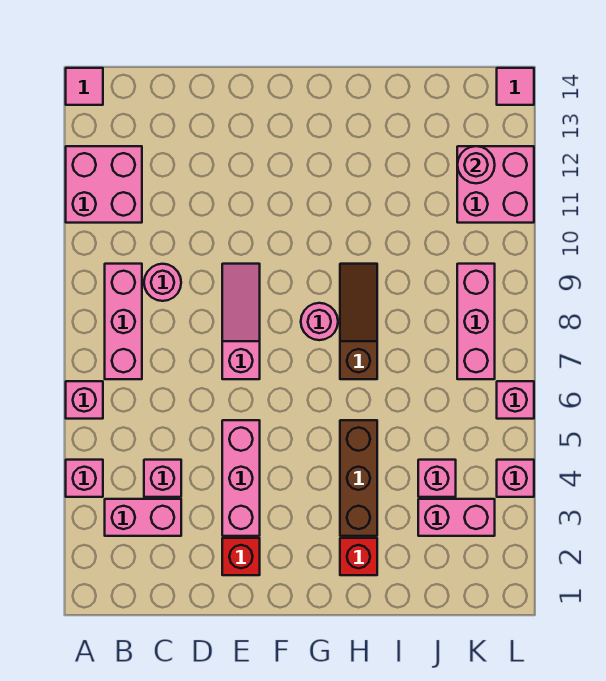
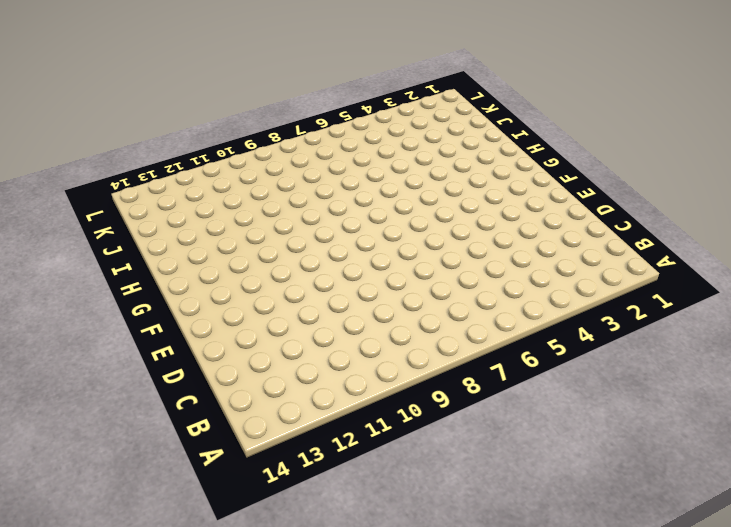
none -> pink 1x1 brick [66,460,103,497]
none -> pink 1x1 brick [66,381,103,419]
none -> pink 2x2 brick [66,146,142,223]

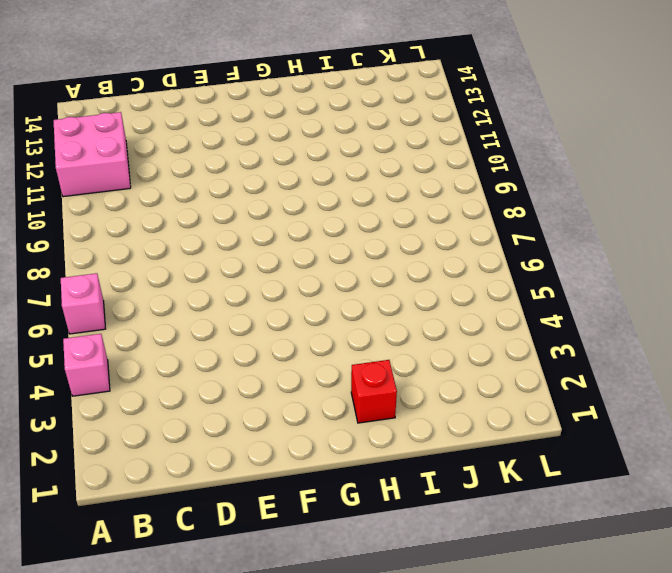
none -> pink 1x1 tile [66,68,103,105]
none -> pink 1x2 brick [105,499,181,536]
none -> pink 1x3 brick [105,264,142,379]

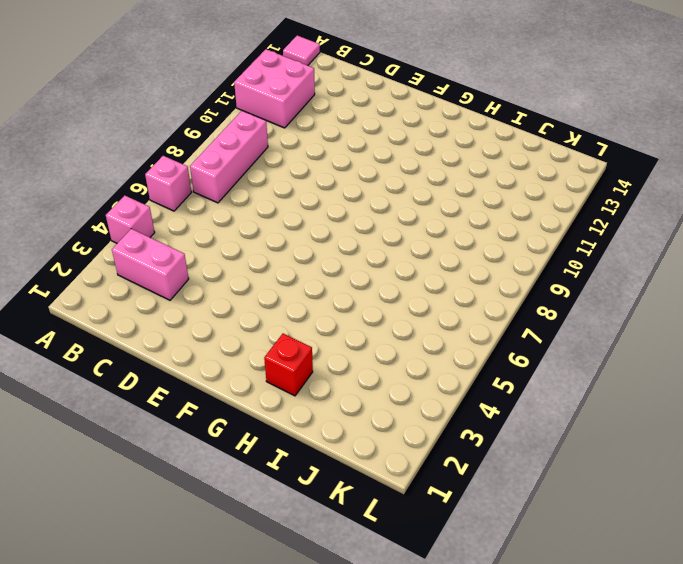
none -> pink 1x1 brick [144,460,181,497]
none -> pink 1x1 round brick [144,264,181,301]
none -> red 1x1 brick [222,538,260,575]

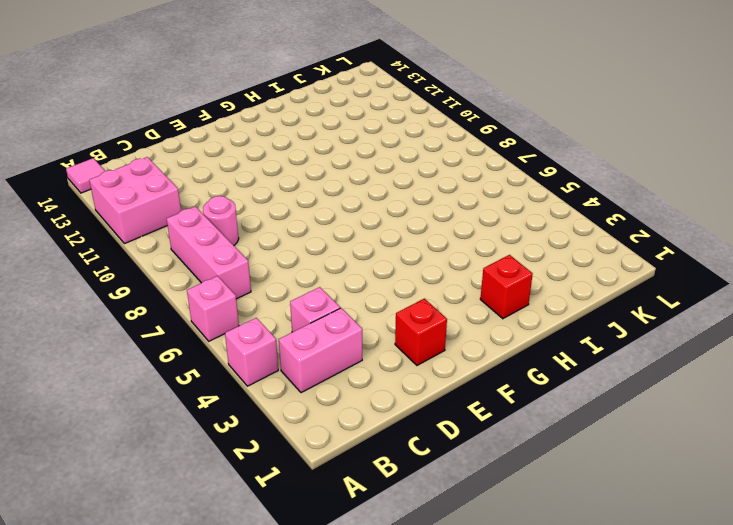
none -> pink 1x3 brick [222,420,260,536]
none -> pink 1x3 slope [222,264,260,379]
none -> pink 1x1 round brick [301,303,338,340]

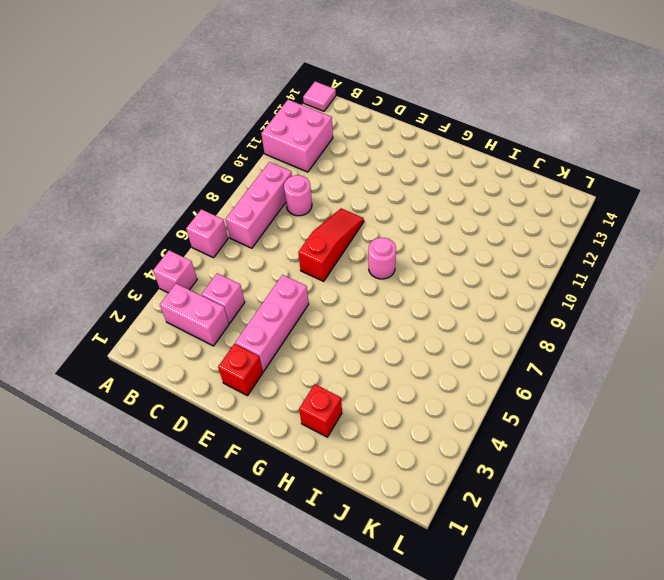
red 1x3 slope [298,208,364,281] -> pink 1x3 slope [222,264,260,379]
none -> brown 1x3 brick [340,420,377,536]
none -> brown 1x3 slope [340,264,377,379]
none -> pink 1x2 brick [418,499,495,536]

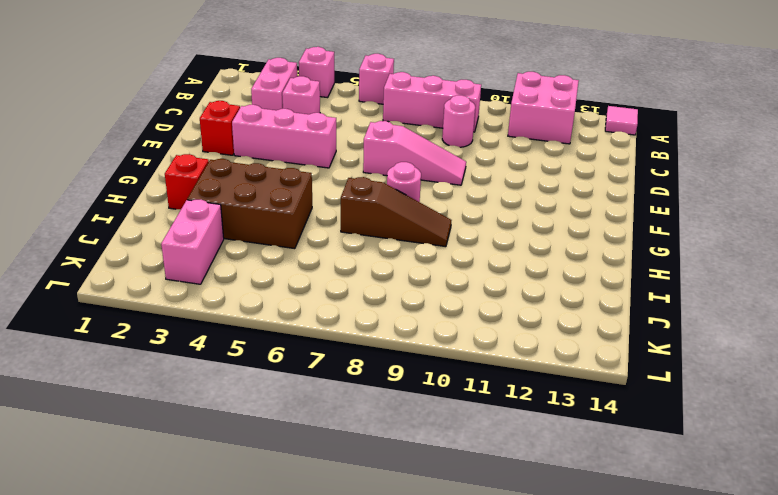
brown 2x3 brick [187,159,312,249] -> brown 1x3 brick [340,420,377,536]
none -> pink 1x1 brick [418,460,456,497]
none -> pink 1x3 brick [457,264,495,379]
none -> pink 2x2 brick [457,146,534,223]

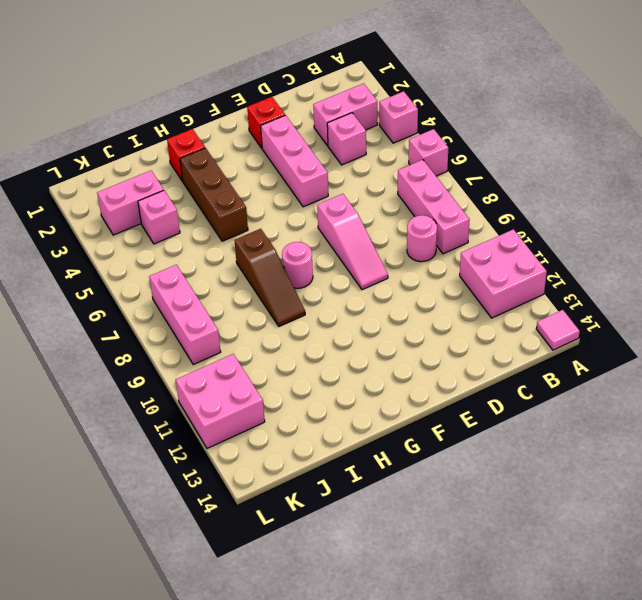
none -> pink 1x1 brick [497,460,534,497]
none -> pink 1x1 brick [497,381,534,419]
none -> pink 1x1 tile [497,68,534,105]

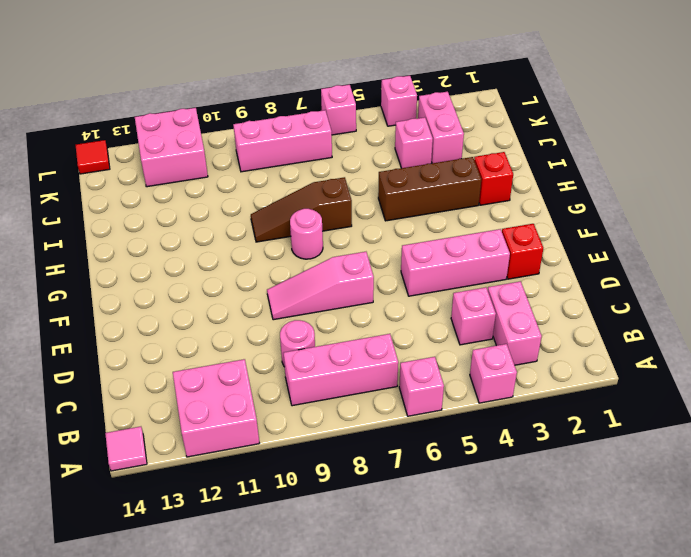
red 1x1 tile [76,140,110,174] -> pink 1x1 tile [497,68,534,105]
none -> pink 1x1 round brick [457,146,495,183]

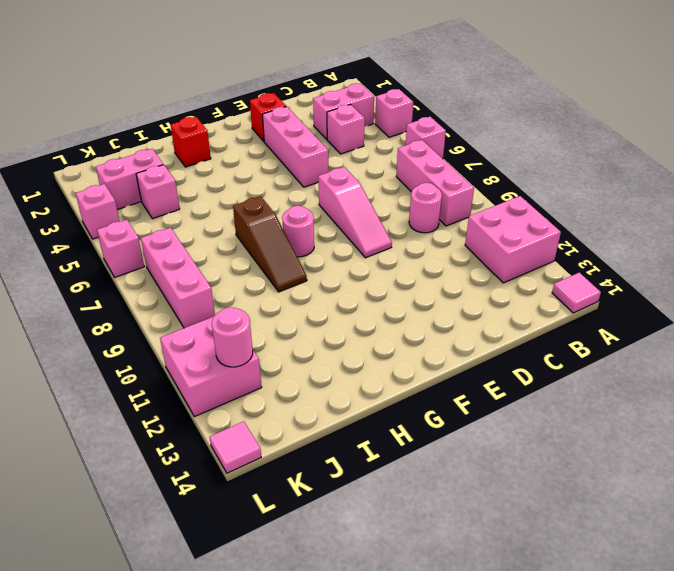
none -> brown 1x3 brick [340,420,377,536]

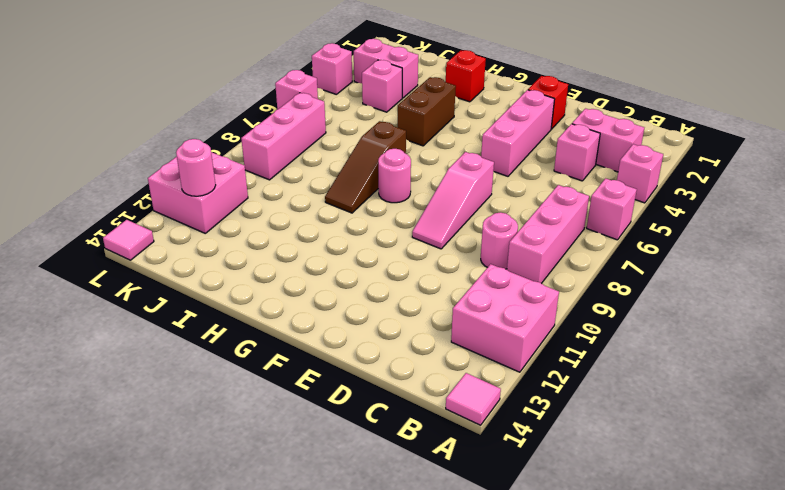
brown 1x2 brick [398,77,456,146] -> brown 1x3 brick [340,420,377,536]

